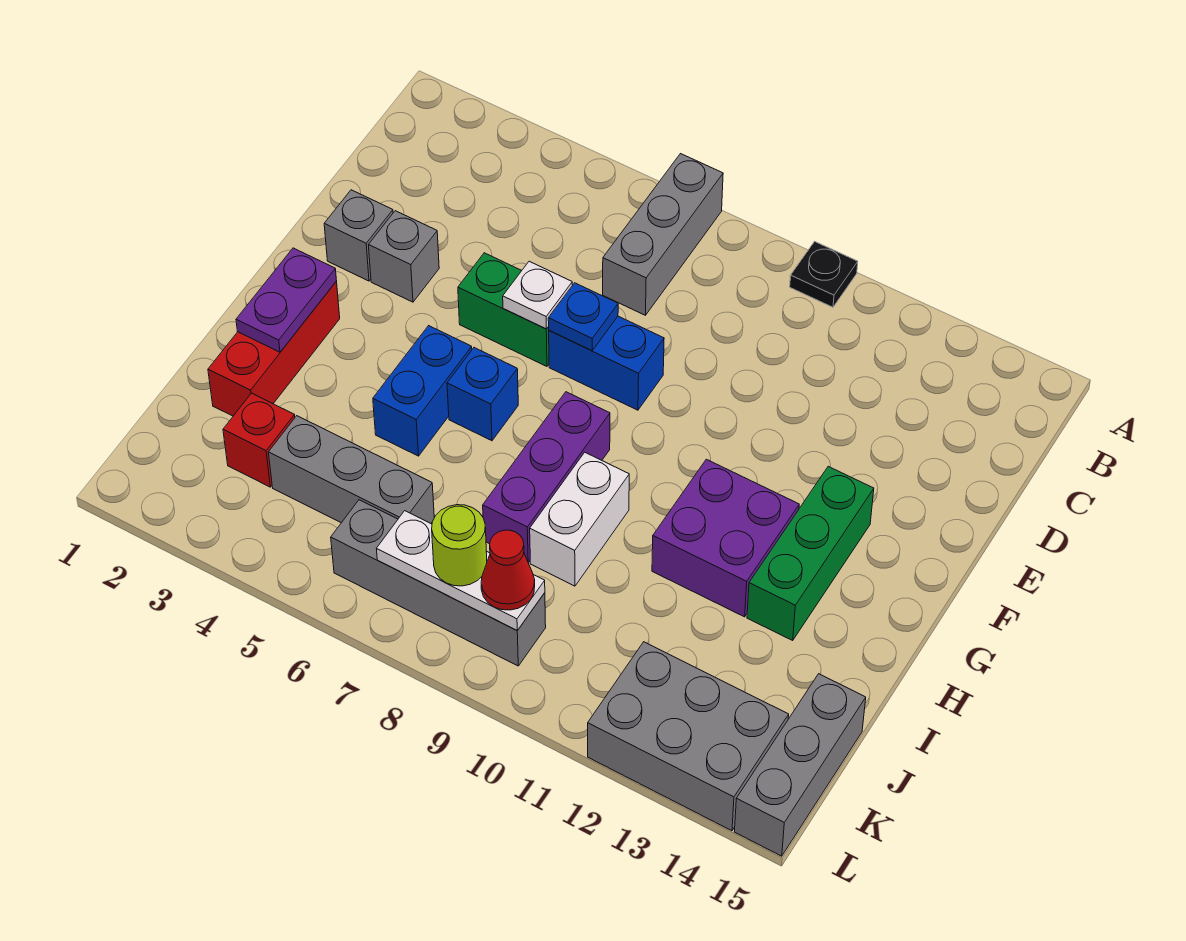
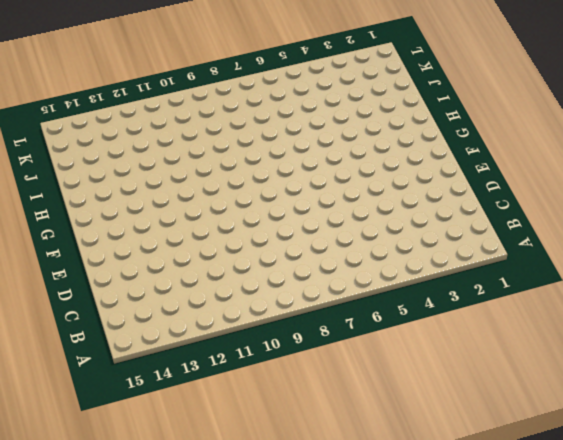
none -> grey 1x3 brick [603,154,723,315]
none -> black 1x1 plate [790,241,858,307]
none -> grey 1x1 brick [324,190,393,281]

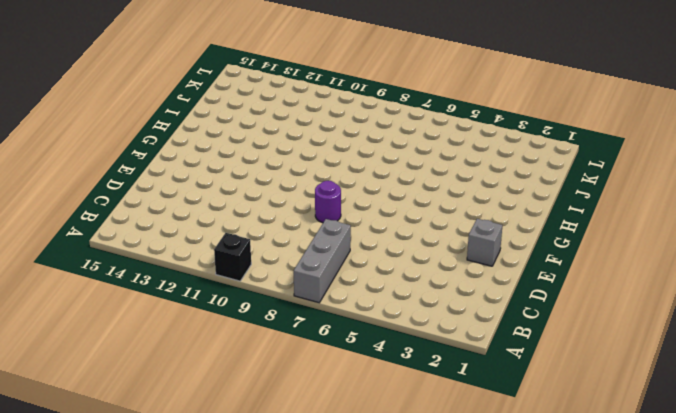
black 1x1 brick [214,233,251,281] -> black 1x1 plate [790,241,858,307]
purple 1x1 round brick [315,181,341,223] -> blue 1x2 brick [549,316,664,410]
none -> grey 1x1 brick [369,211,439,302]
none -> green 1x2 brick [458,253,549,366]
none -> green 1x3 brick [747,466,874,640]

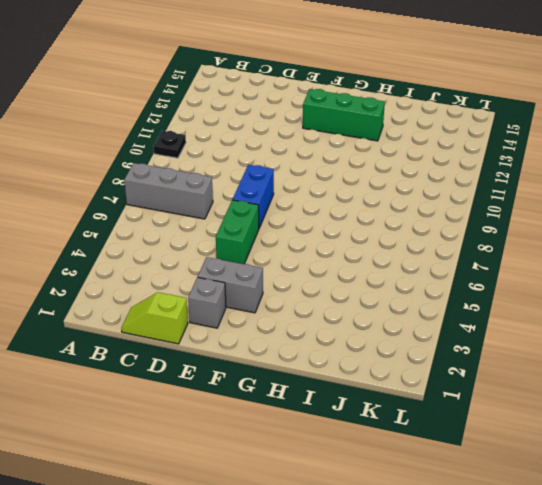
lime 1x2 slope [121,292,188,344] -> none
grey 1x2 brick [198,257,263,313] -> grey 1x1 brick [369,211,439,302]
none -> red 1x3 brick [208,281,340,416]
none -> blue 1x2 brick [373,326,472,456]
none -> blue 1x1 brick [447,348,518,441]

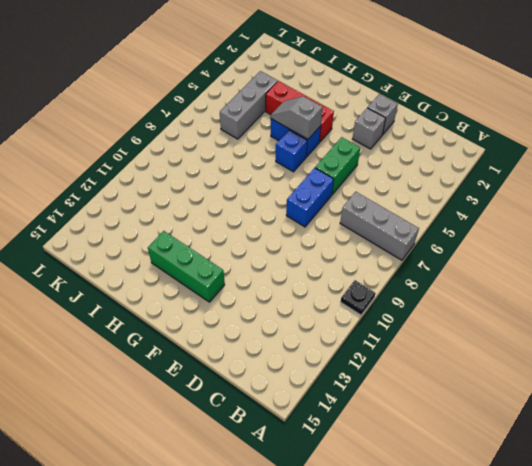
red 1x3 brick [266,81,334,142] -> red 1x3 brick moved to [208,281,340,416]
grey 1x2 slope [271,96,323,139] -> none
none -> purple 1x3 brick [483,392,610,563]
none -> purple 2x2 brick [652,459,799,617]
none -> white 1x2 brick [530,452,629,586]

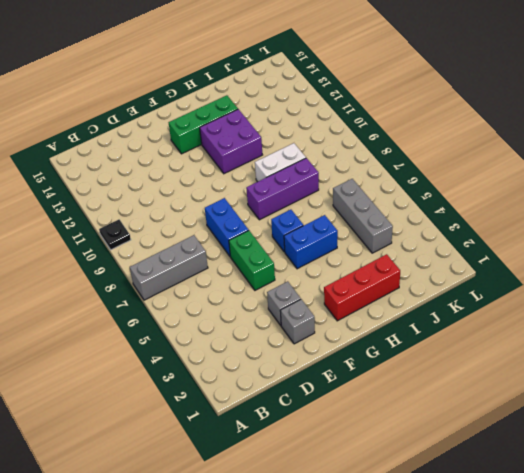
none -> red 1x1 brick [223,393,295,487]
none -> grey 1x3 brick [735,674,866,856]
none -> grey 1x4 brick [331,500,546,666]

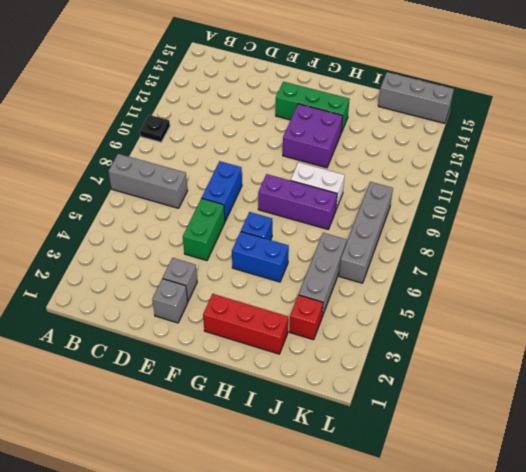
none -> grey 2x3 brick [588,642,789,831]
none -> white 1x1 plate [503,261,572,329]
none -> blue 1x1 plate [548,283,618,351]

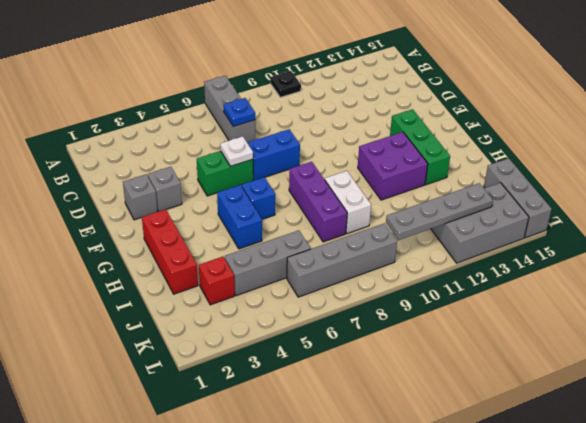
blue 1x1 plate [223,98,255,126] -> blue 1x1 plate moved to [548,283,618,351]
grey 1x4 plate [386,183,493,240] -> none
none -> purple 1x2 plate [236,248,337,352]
none -> white 1x3 plate [377,511,545,630]
none -> lime 1x1 round brick [432,505,487,586]

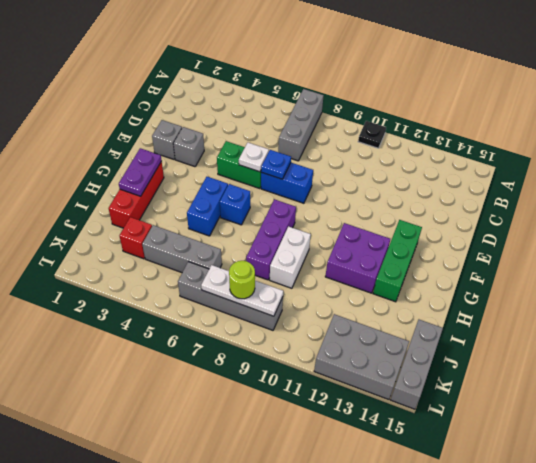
none -> red 1x1 cone [481,530,535,610]

